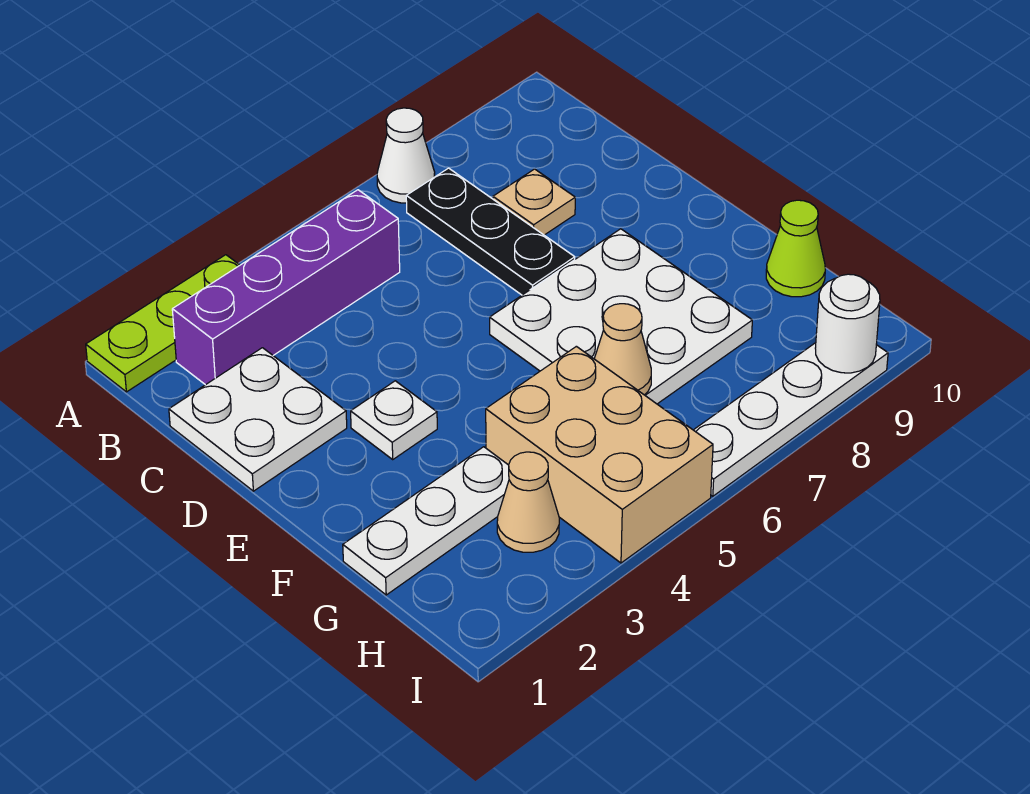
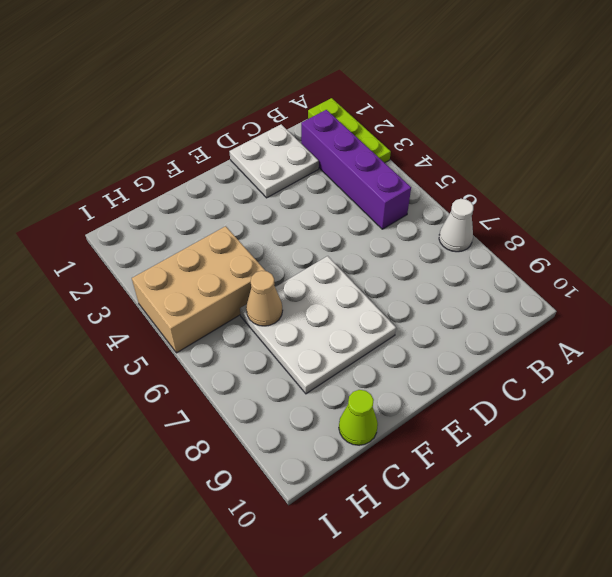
none -> black 1x3 plate [406,168,575,295]
none -> tan 1x1 plate [493,169,575,235]
none -> white 1x1 plate [351,381,437,459]

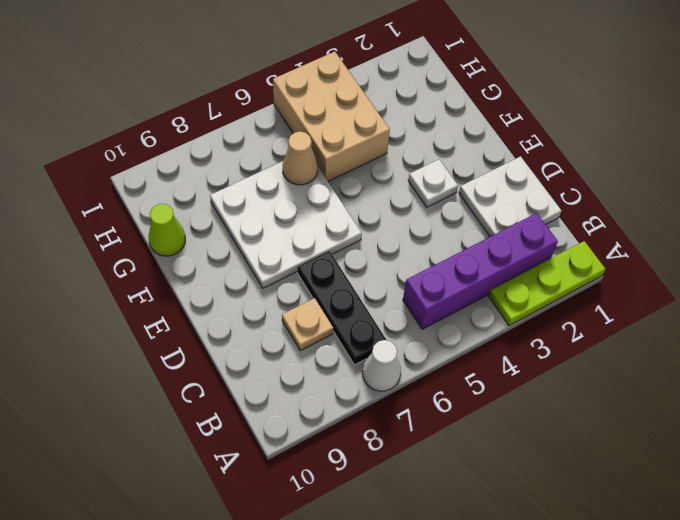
none -> white 1x3 plate [343,447,509,595]
none -> tan 1x1 cone [497,452,559,552]
none -> white 1x4 plate [694,343,888,496]

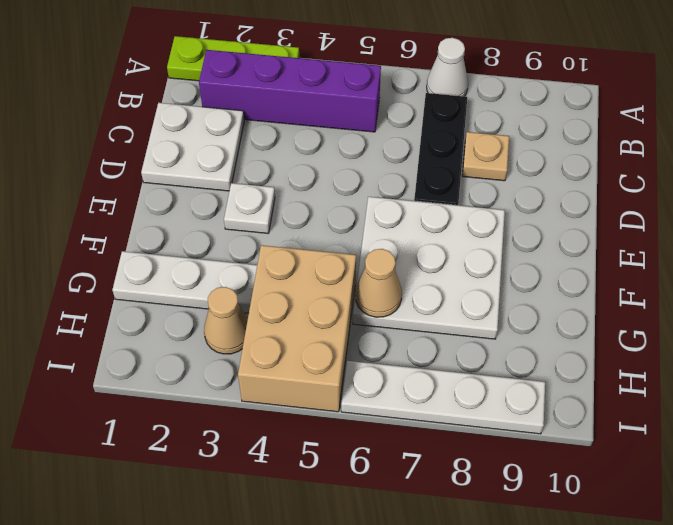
none -> lime 1x1 cone [766,200,825,297]
none -> white 1x1 round brick [815,274,880,373]

